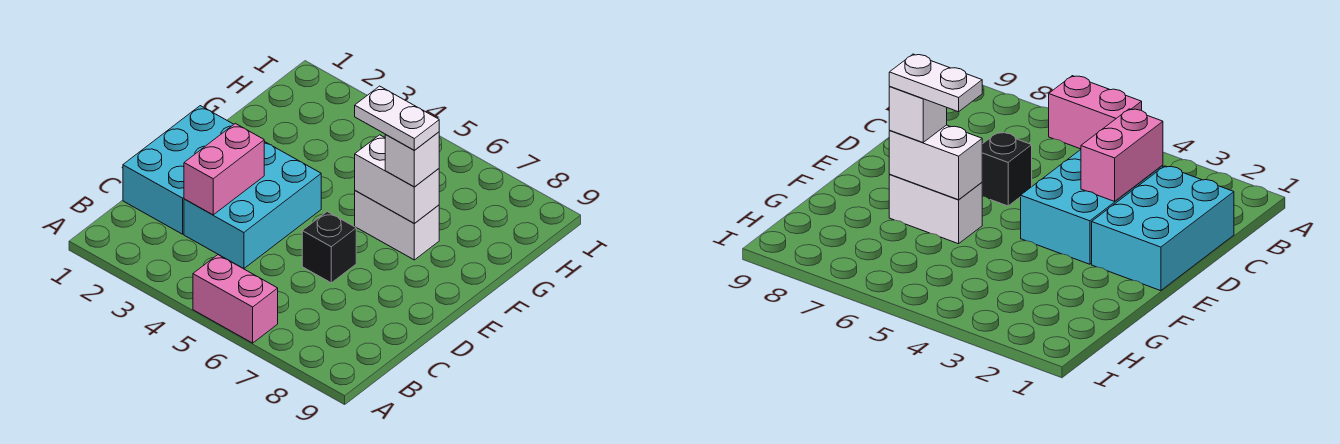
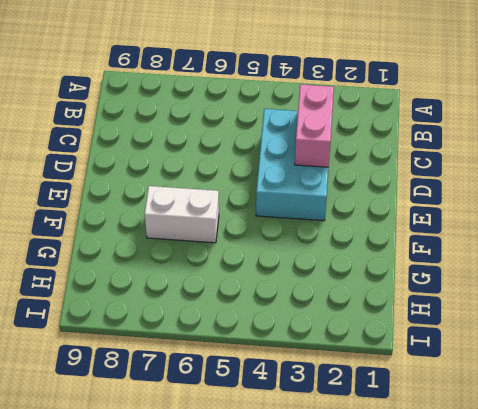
none -> pink 1x2 brick [193,255,278,343]
none -> cyan 2x3 brick [123,106,234,234]

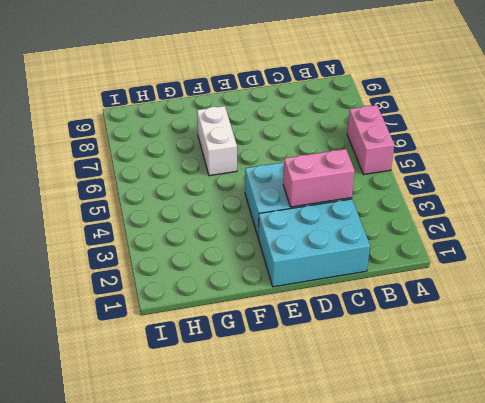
none -> black 1x1 brick [302,212,356,283]
none -> white 1x2 brick [355,135,439,224]

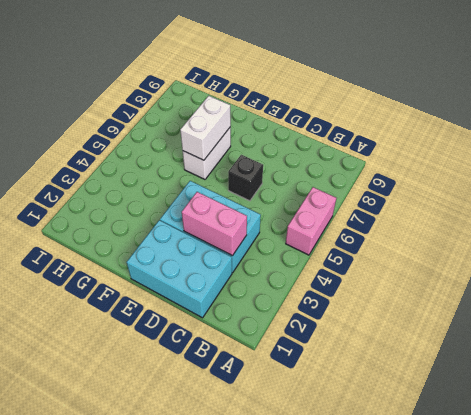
none -> white 1x1 brick [385,132,439,187]
none -> white 1x2 plate [355,86,439,150]

